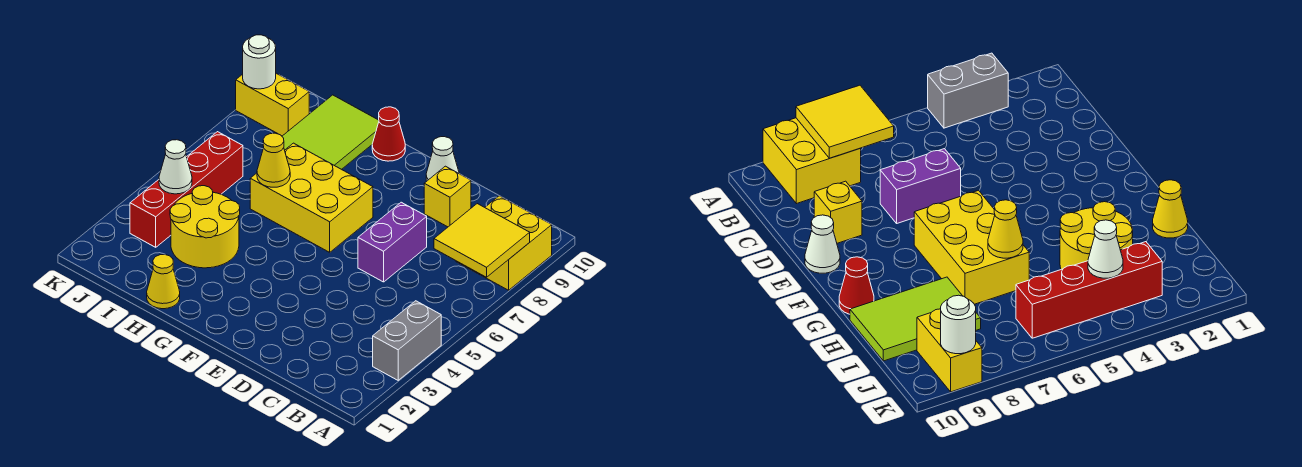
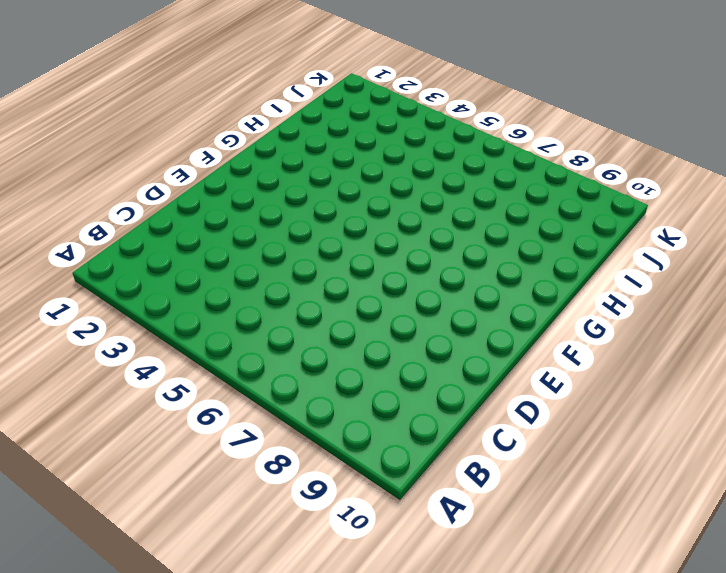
none -> grey 1x2 brick [373,301,441,380]
none -> yellow 2x2 brick [456,196,552,290]
none -> purple 1x2 brick [358,202,427,282]

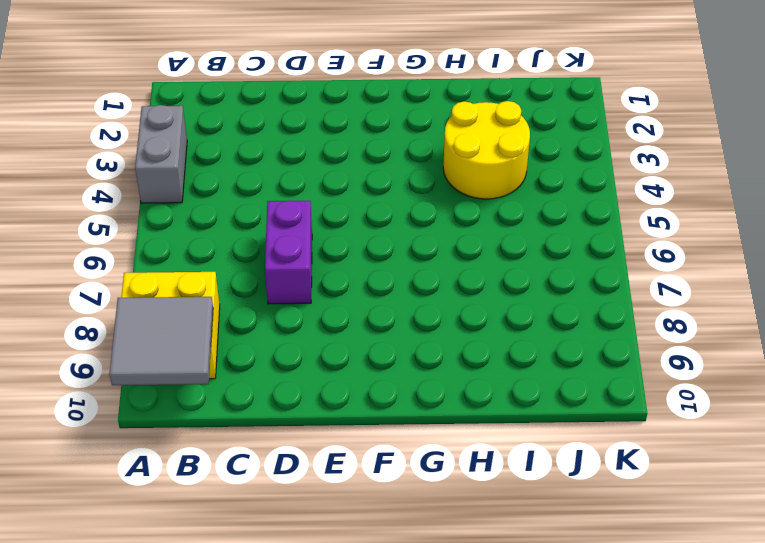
grey 2x2 tile [109,297,213,385] -> none
none -> yellow 1x1 brick [424,166,471,227]
none -> white 1x1 cone [426,137,459,181]
none -> yellow 2x3 brick [250,143,373,252]

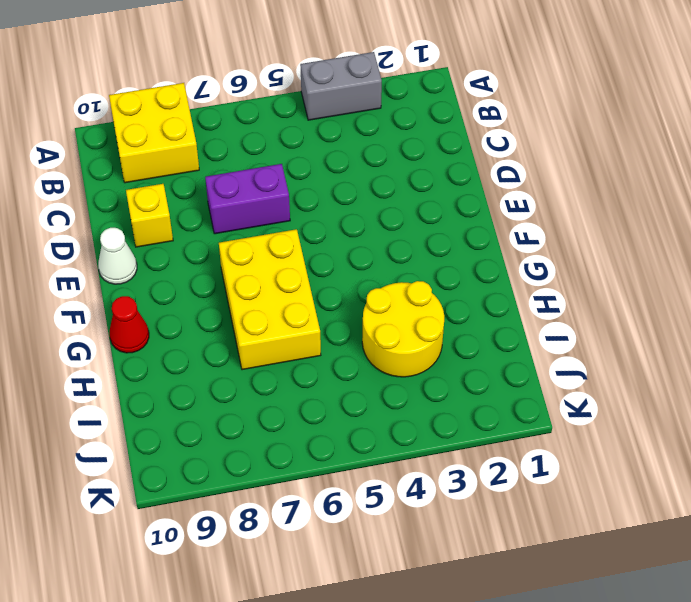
none -> yellow 1x1 cone [147,255,180,309]
none -> lime 2x3 tile [282,95,379,169]
none -> red 1x4 brick [130,132,243,247]

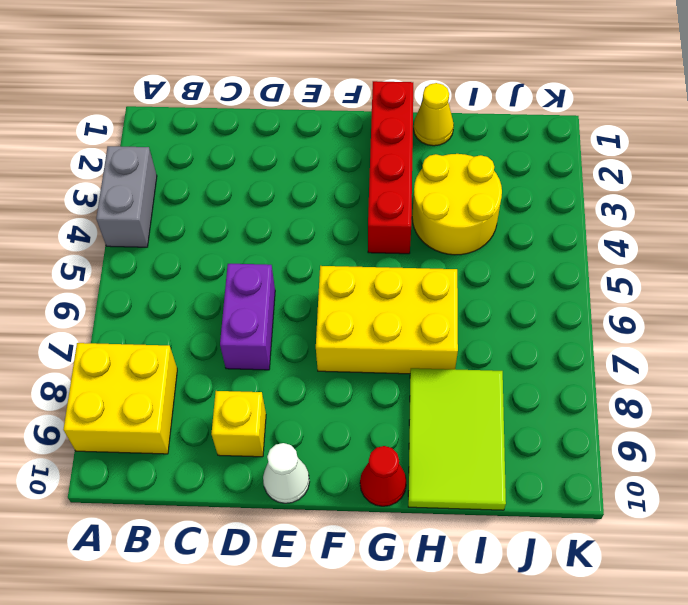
red 1x4 brick [368,81,413,254] -> red 1x4 brick moved to [130,132,243,247]
none -> yellow 1x2 brick [236,73,309,136]
none -> yellow 2x2 tile [434,204,530,277]
none -> yellow 1x1 cone [257,133,290,187]

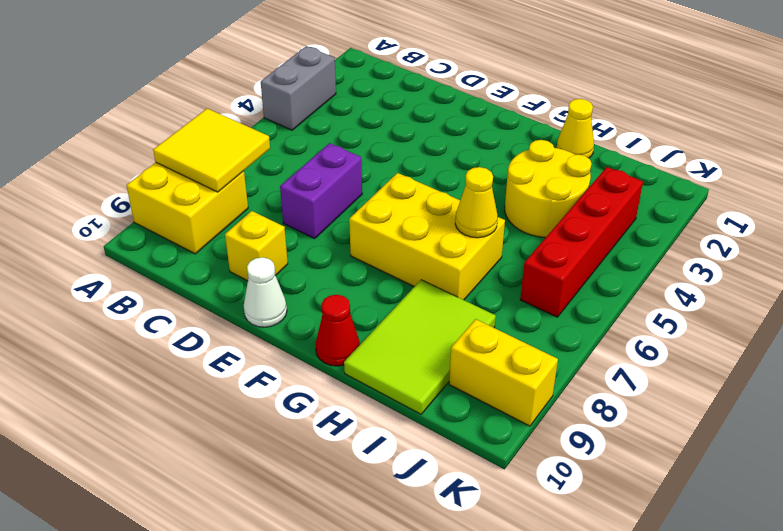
none -> white 1x1 cone [159,140,192,194]
none -> white 1x1 round brick [243,35,276,89]

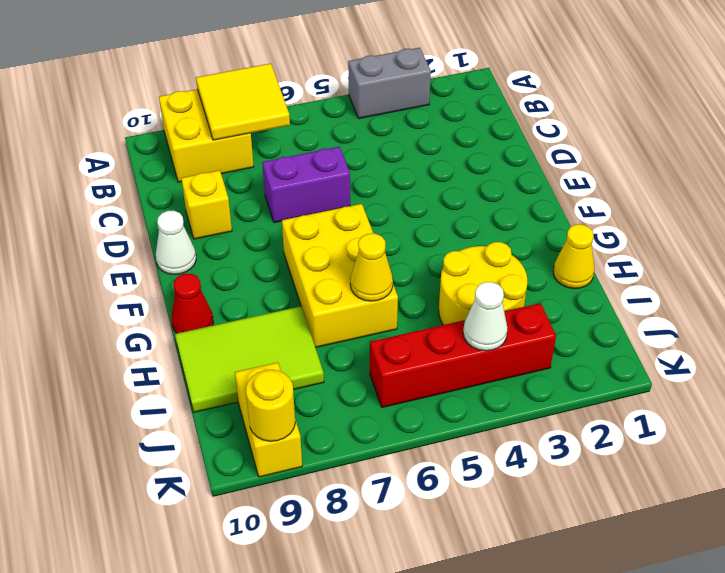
yellow 1x1 round brick [246,370,295,441] -> white 1x1 round brick [243,35,276,89]

